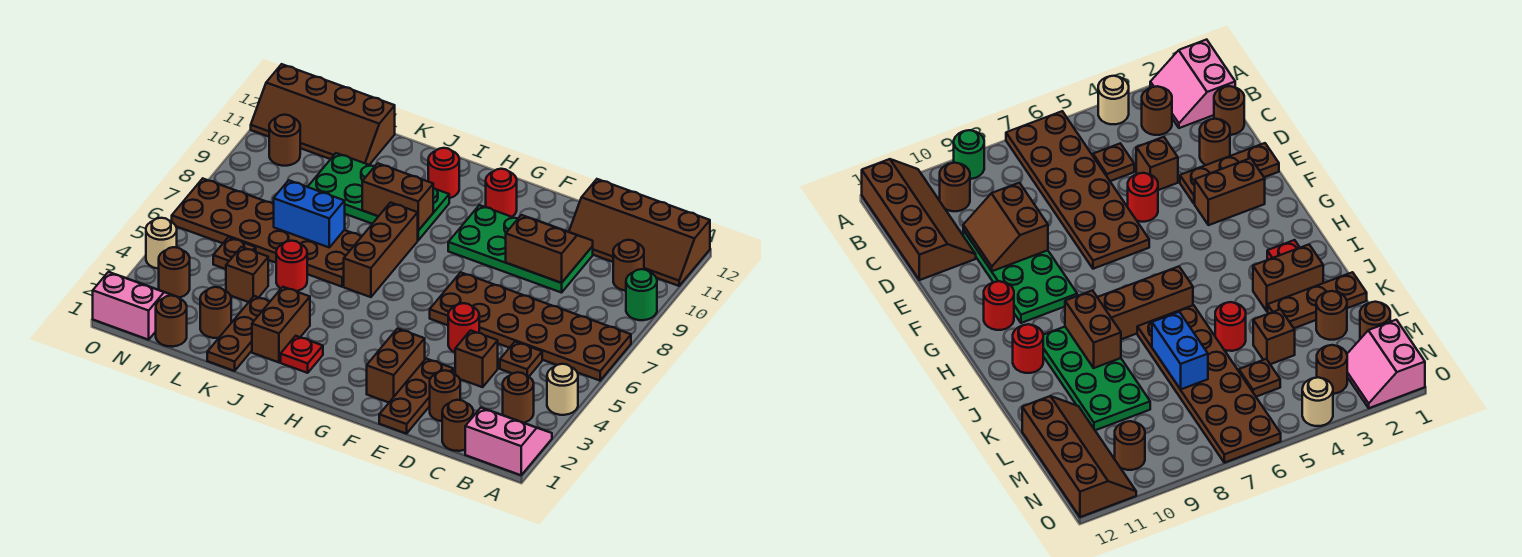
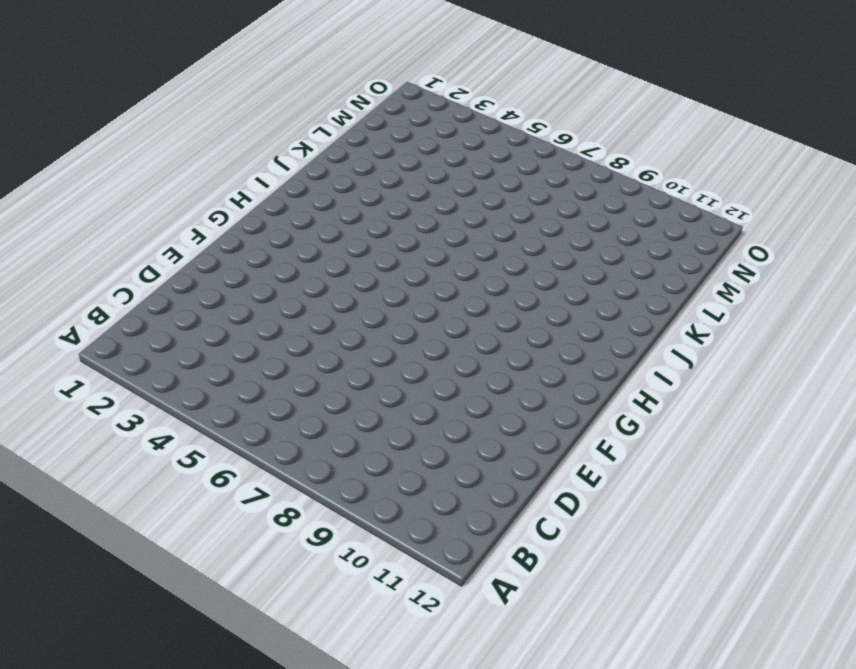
none -> pink 2x2 slope [465,408,552,475]
none -> tan 1x1 round brick [547,364,578,415]
none -> brown 2x6 plate [430,272,631,381]
none -> green 1x1 round brick [626,269,657,320]

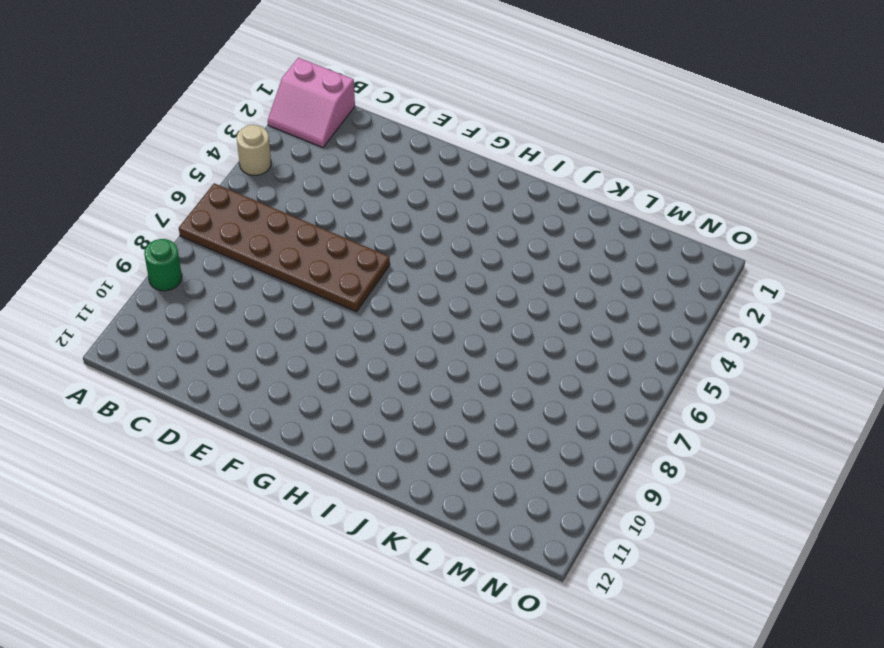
none -> brown 2x4 slope [569,179,710,286]
none -> brown 1x1 round brick [503,372,534,423]
none -> brown 1x1 round brick [613,240,644,291]
none -> brown 1x1 round brick [442,400,473,451]

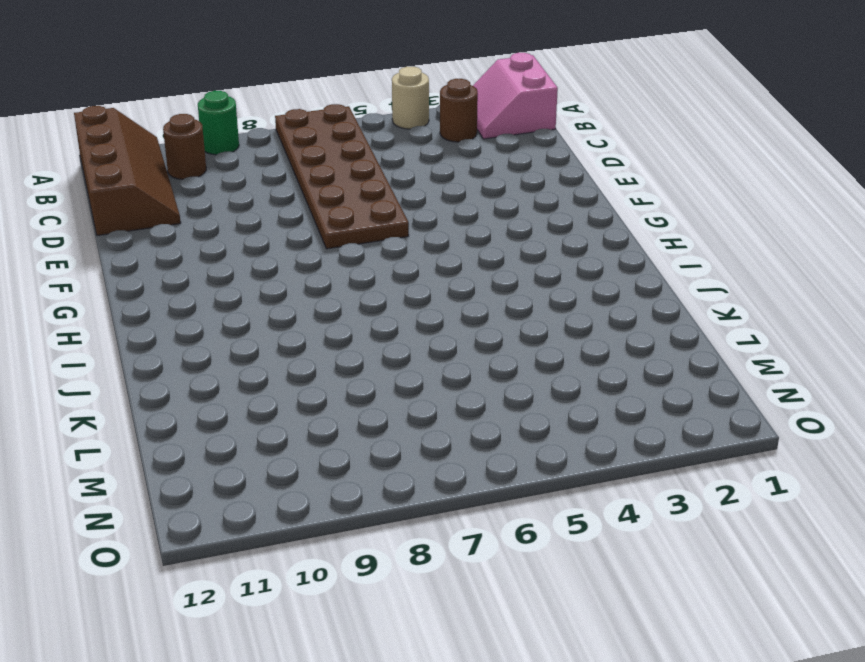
none -> brown 1x1 round brick [442,400,473,451]
none -> brown 1x1 plate [500,342,542,376]
none -> brown 1x1 round brick [430,370,460,421]
none -> brown 1x1 brick [455,330,498,387]

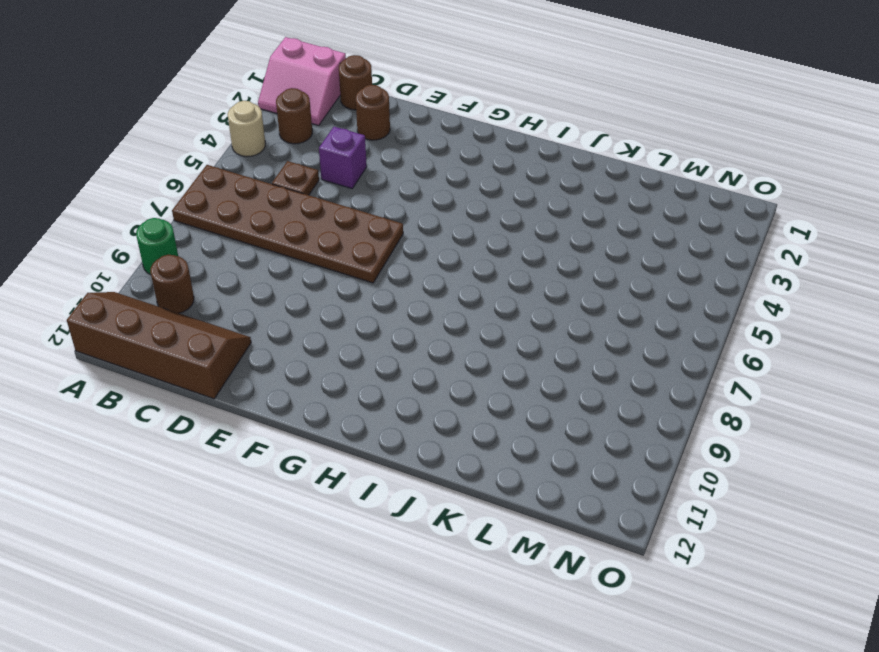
purple 1x1 brick [319,127,367,189] -> brown 1x1 brick [455,330,498,387]
none -> green 2x4 plate [448,205,593,293]
none -> brown 1x3 plate [379,359,453,434]
none -> red 1x1 round brick [448,303,479,352]
none -> brown 1x2 brick [367,329,425,402]

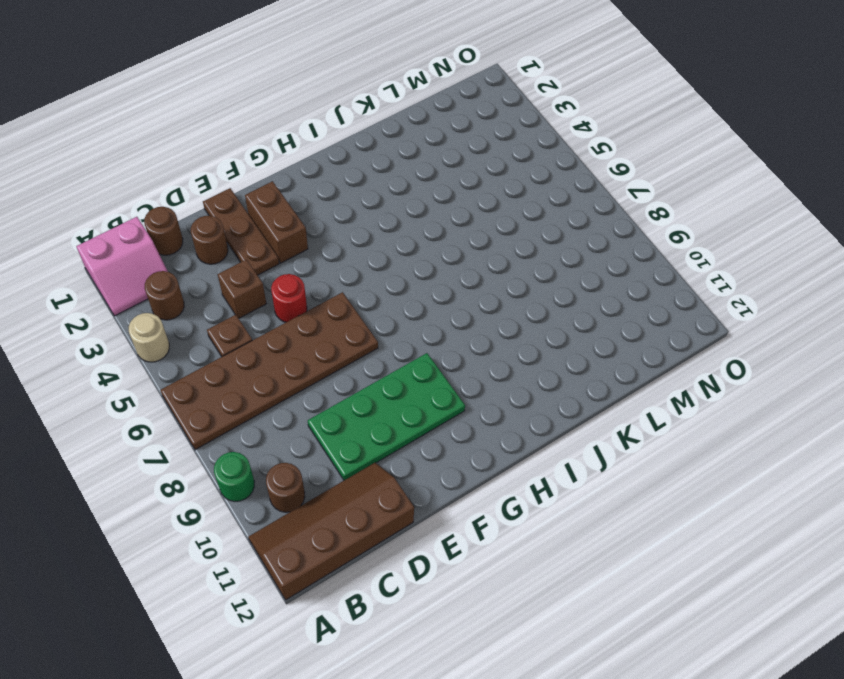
none -> red 1x1 round brick [486,169,517,217]
none -> red 1x1 plate [281,336,323,373]
none -> brown 1x3 brick [344,203,418,297]
none -> green 2x4 plate [308,153,449,240]

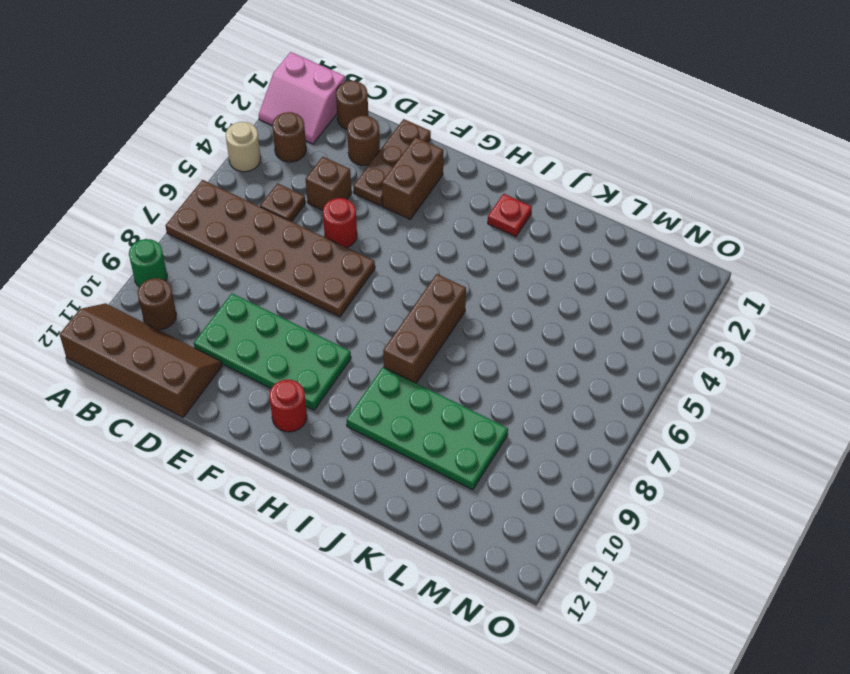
none -> red 1x1 round brick [428,148,459,198]
none -> brown 1x2 brick [252,287,310,362]
none -> brown 2x6 plate [172,179,362,287]
none -> brown 1x3 plate [207,296,270,371]

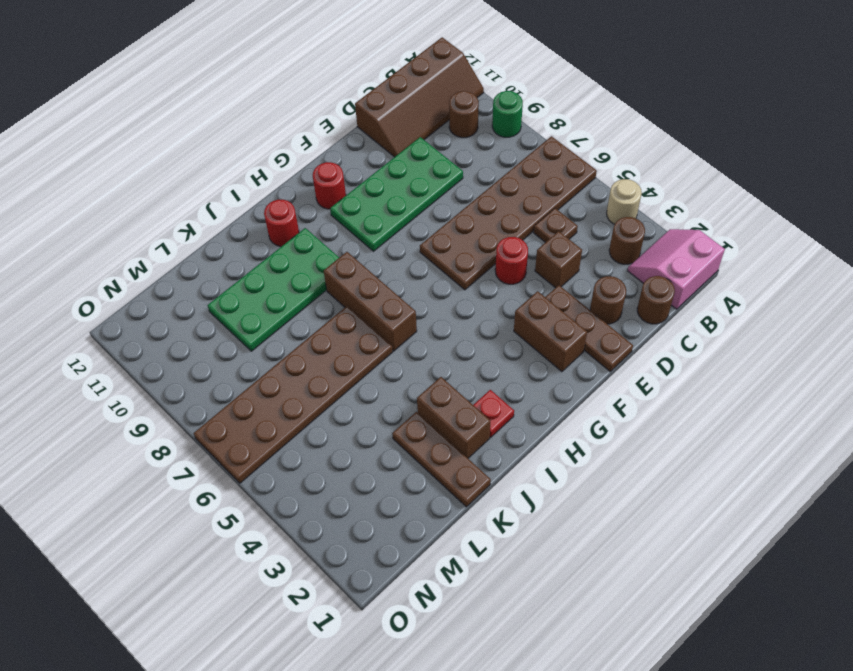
none -> red 1x1 round brick [276,241,307,291]
none -> brown 1x1 round brick [200,287,231,338]
none -> brown 1x1 brick [226,247,268,302]
none -> brown 2x4 slope [251,64,395,165]

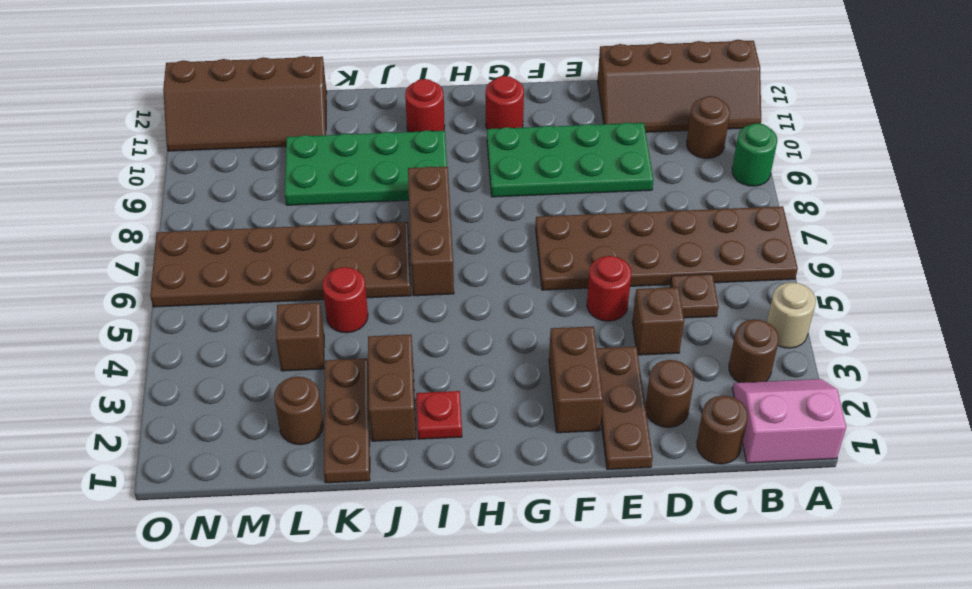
none -> brown 1x1 round brick [156,296,187,347]
none -> brown 1x1 plate [213,237,256,269]
none -> pink 2x2 slope [93,272,180,340]
none -> brown 1x1 round brick [159,247,190,297]

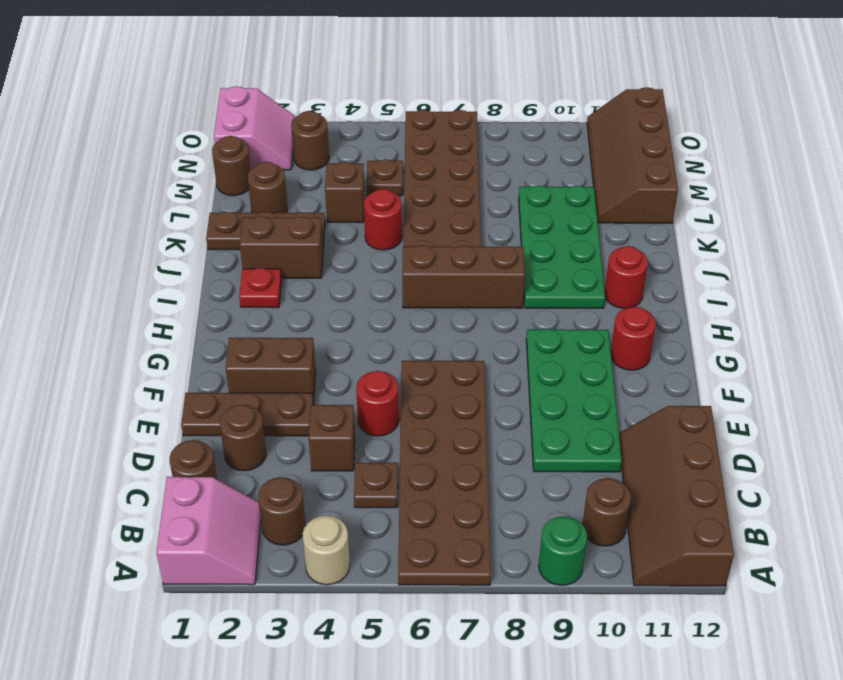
none -> brown 1x1 round brick [269,115,300,166]
none -> tan 1x1 round brick [146,218,177,269]
none -> brown 2x2 slope [506,215,593,283]
none -> brown 1x2 brick [362,163,433,231]

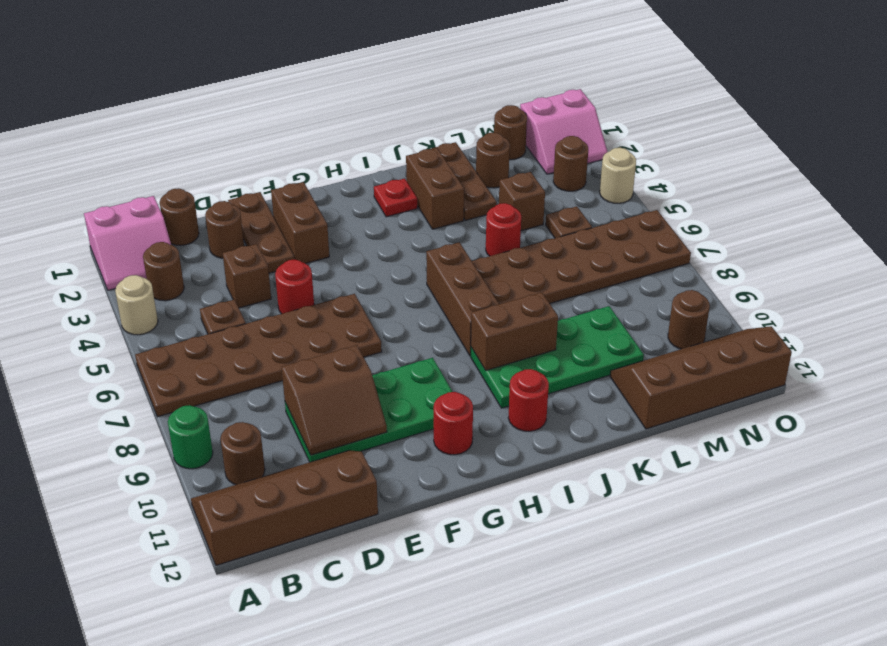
none -> blue 1x2 brick [274,180,345,247]

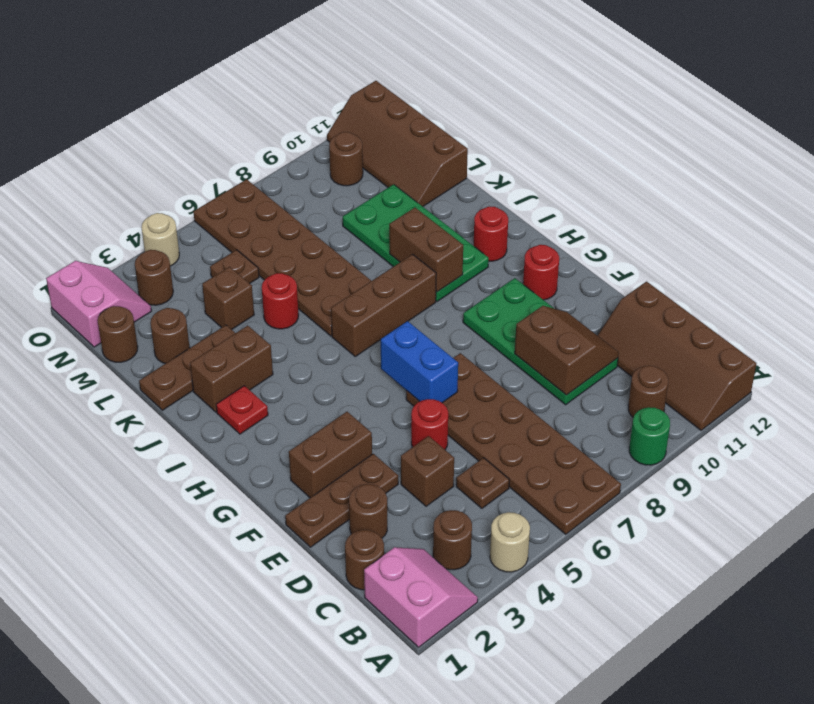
blue 1x2 brick [381,321,458,403] -> blue 1x2 brick moved to [274,180,345,247]

